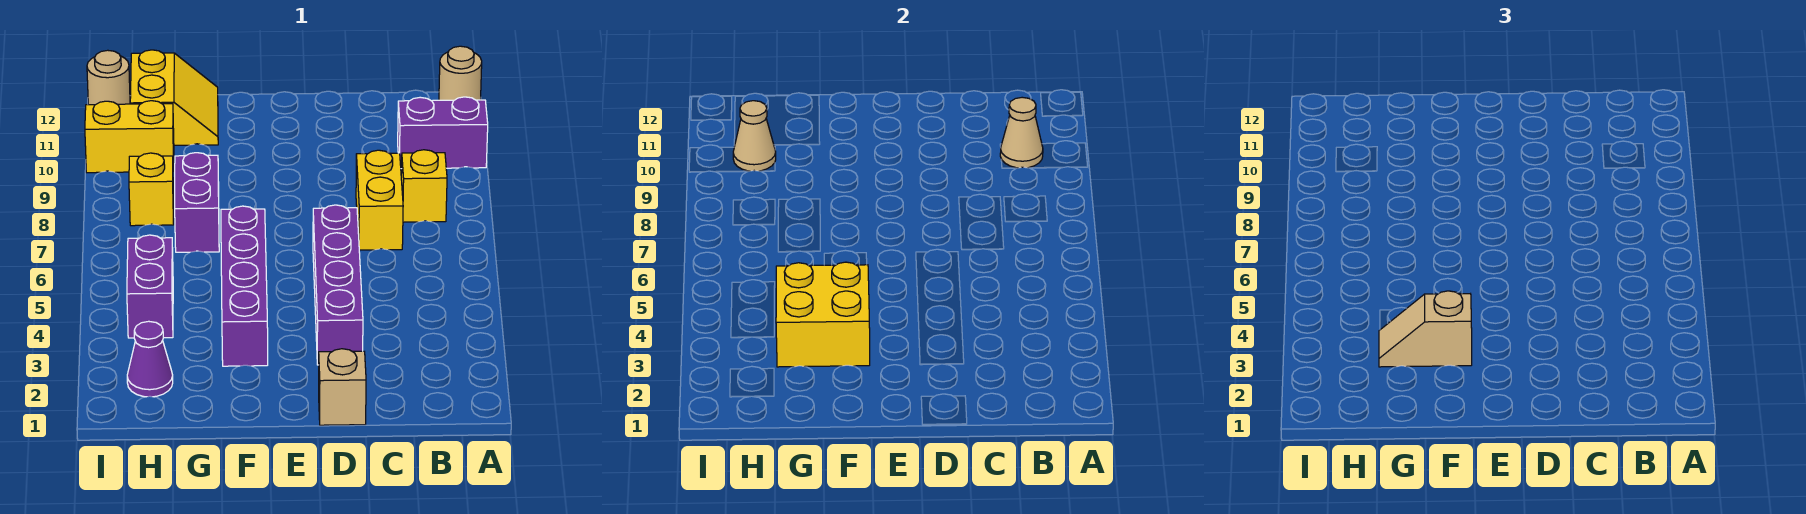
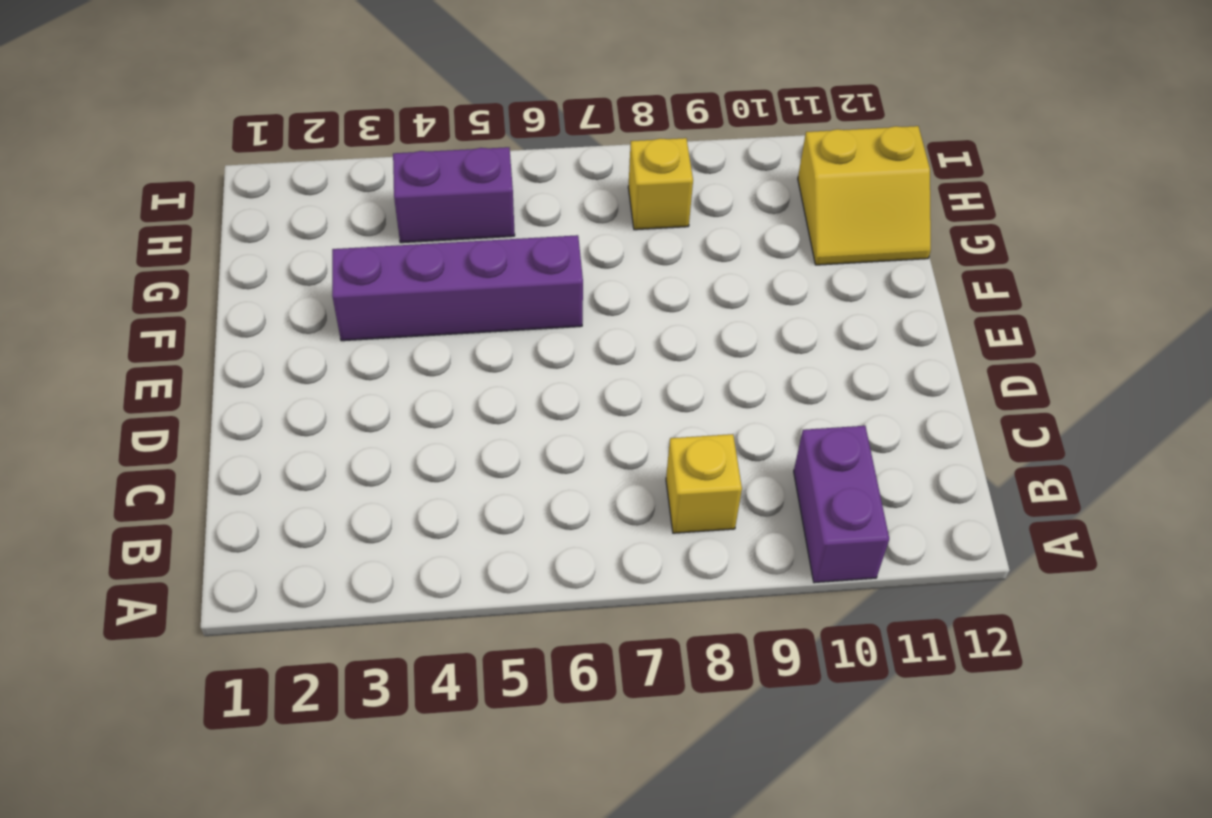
none -> tan 1x1 round brick [439,46,482,100]
none -> yellow 1x2 brick [356,150,403,250]
none -> tan 1x1 brick [319,349,366,425]

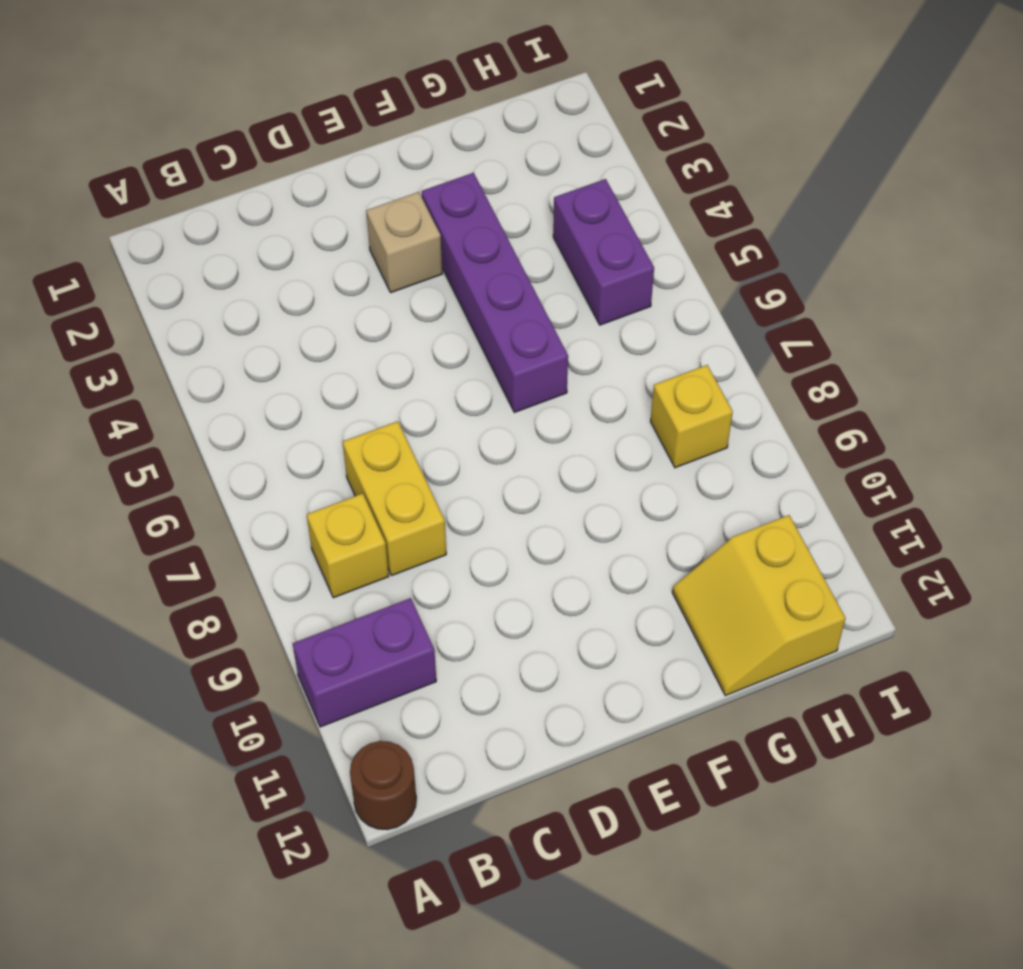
brown 1x1 round brick [350,741,416,830] -> tan 1x1 round brick [439,46,482,100]
tan 1x1 brick [366,192,442,292] -> tan 1x1 brick moved to [319,349,366,425]
none -> purple 1x4 brick [313,205,363,365]
none -> purple 1x2 brick [175,153,219,252]
none -> purple 1x1 cone [127,321,173,397]

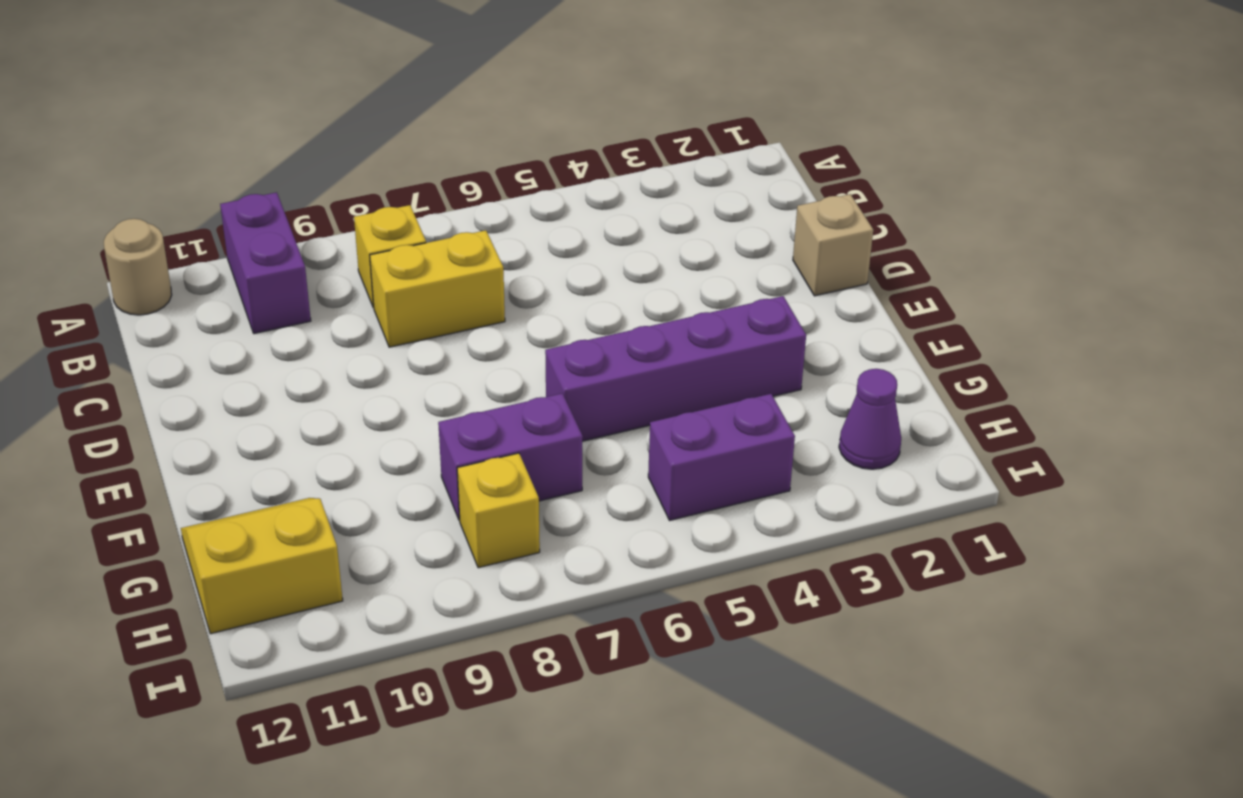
none -> purple 1x4 brick [313,205,363,365]
none -> yellow 1x2 brick [85,101,174,173]
none -> tan 1x1 round brick [87,50,130,105]

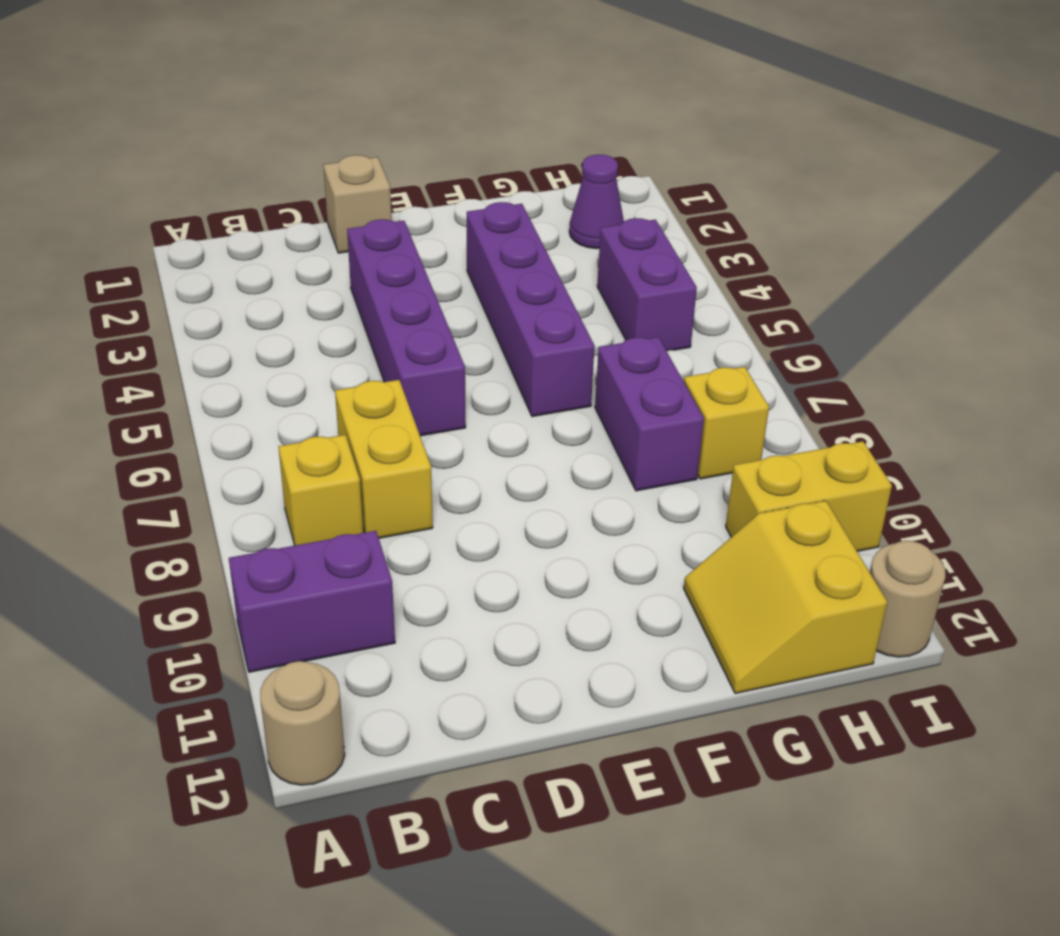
none -> tan 1x1 cone [1000,97,1043,168]
none -> yellow 2x2 brick [776,262,870,367]
none -> tan 1x1 cone [733,101,776,171]

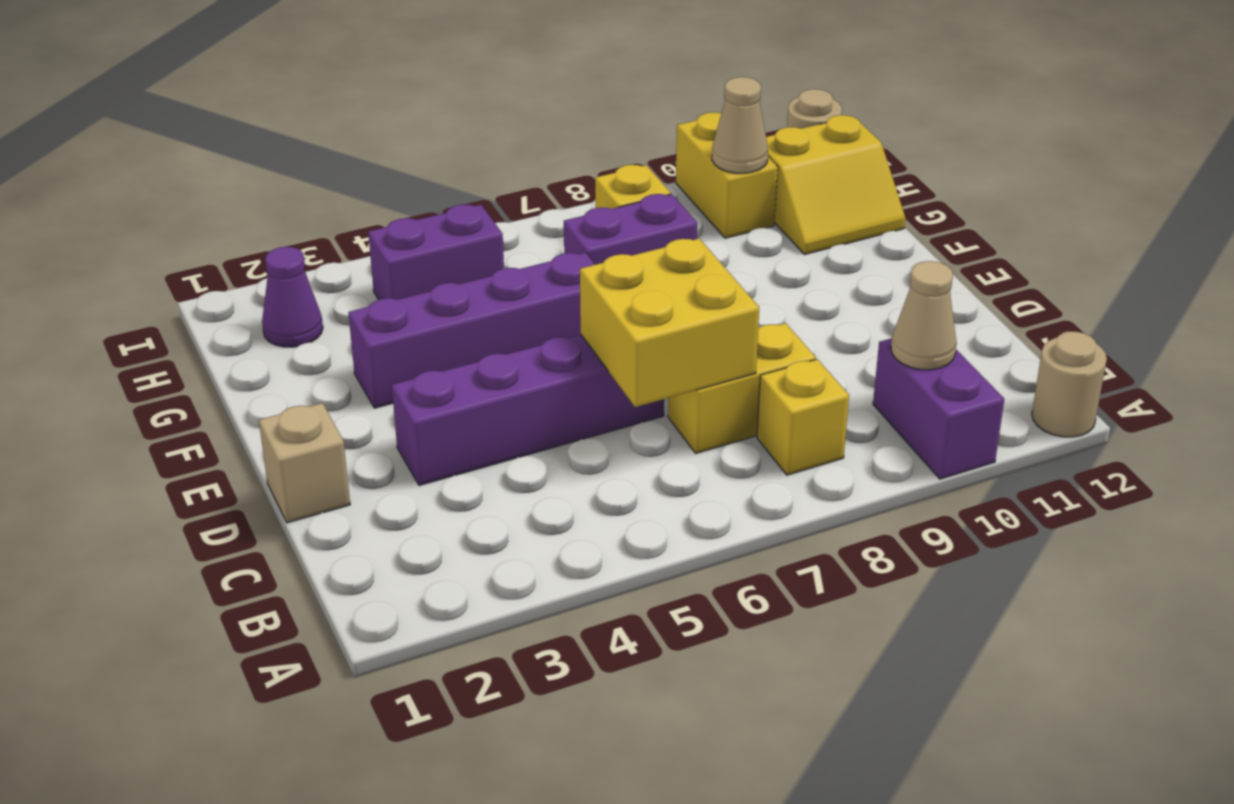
yellow 2x2 brick [580,239,759,407] -> yellow 2x2 brick moved to [776,262,870,367]
none -> tan 1x2 slope [1379,291,1472,367]

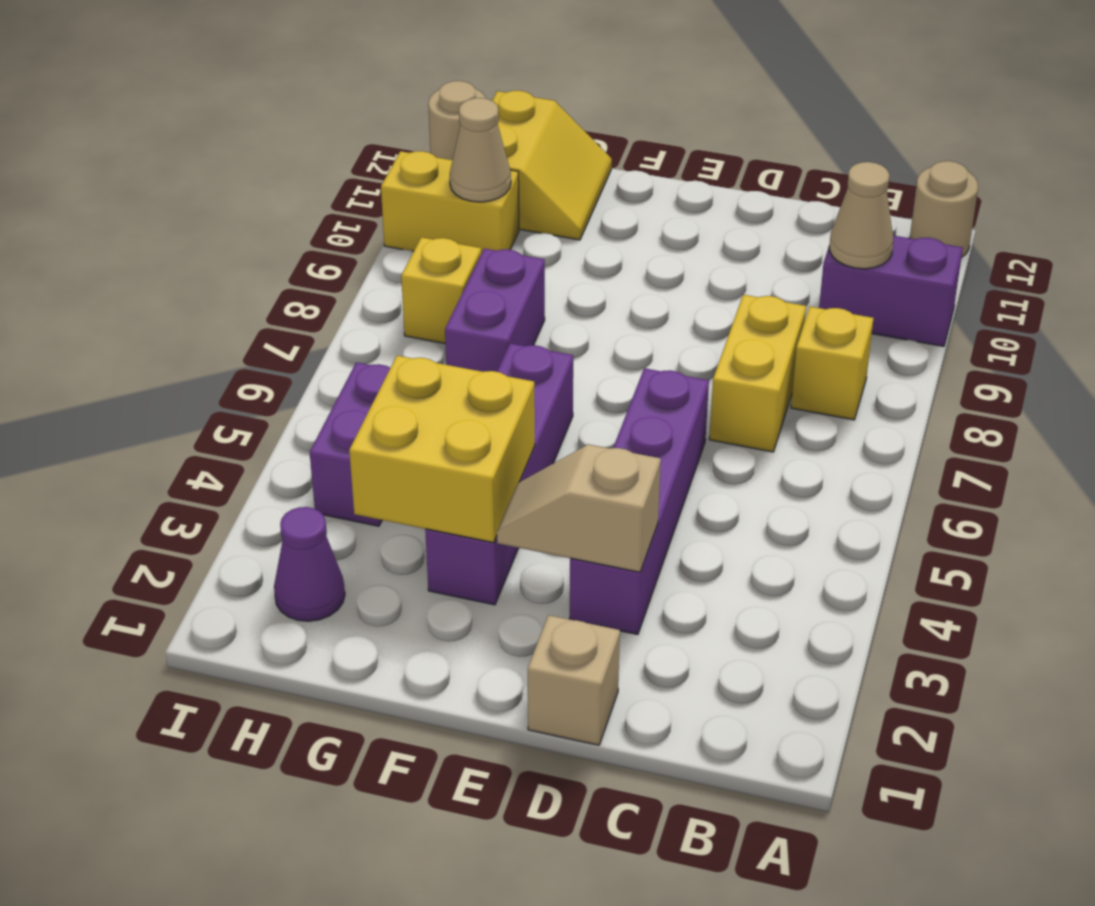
tan 1x2 slope [497,444,661,572] -> tan 1x2 slope moved to [1379,291,1472,367]

